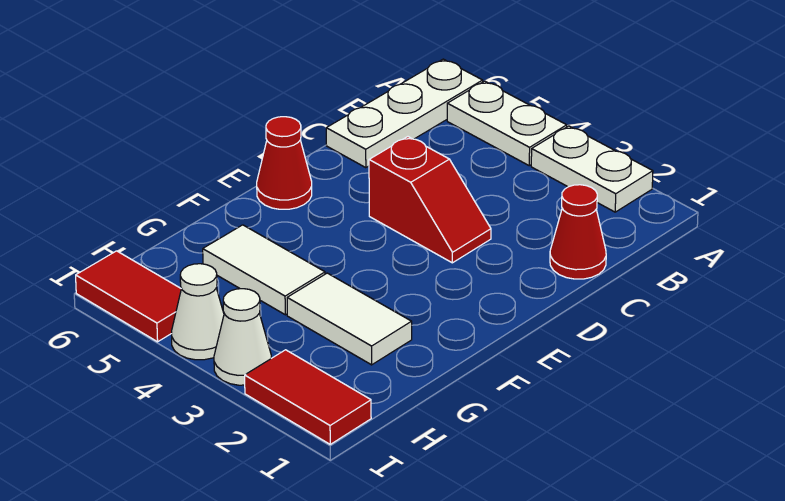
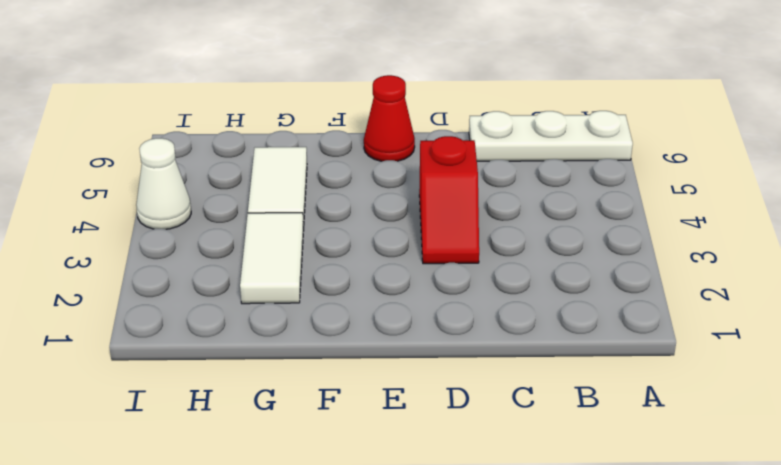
none -> white 1x2 plate [531,126,653,212]
none -> white 1x2 plate [447,81,567,166]
none -> red 1x1 cone [550,185,606,279]

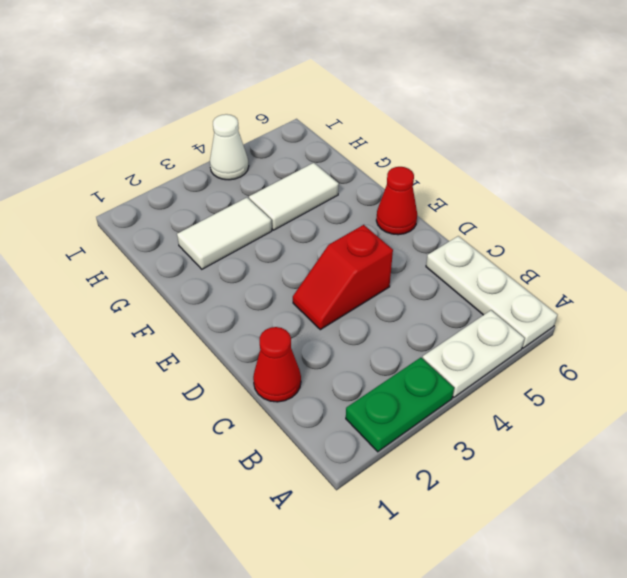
green 1x2 plate [346,358,454,452] -> white 1x2 plate [531,126,653,212]
none -> red 1x2 tile [245,350,371,444]
none -> white 1x1 cone [214,289,271,385]
none -> red 1x2 tile [76,251,181,342]

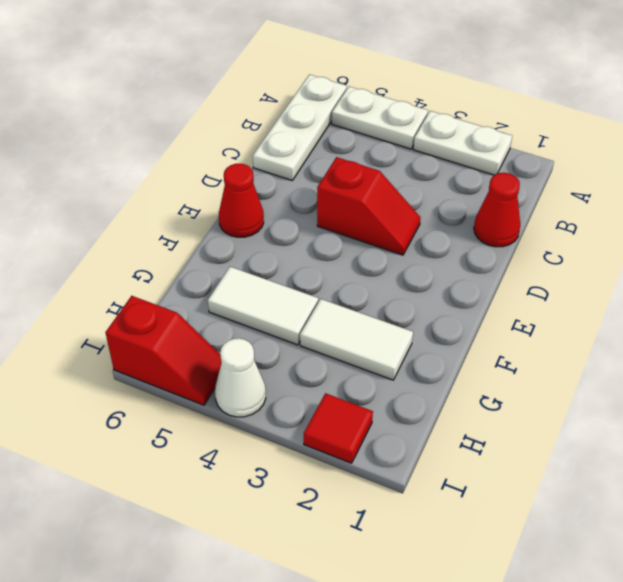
red 1x1 tile [304,393,373,463] -> red 1x2 tile [245,350,371,444]
red 1x2 slope [105,296,222,405] -> red 1x2 tile [76,251,181,342]
none -> white 1x1 cone [214,289,271,385]

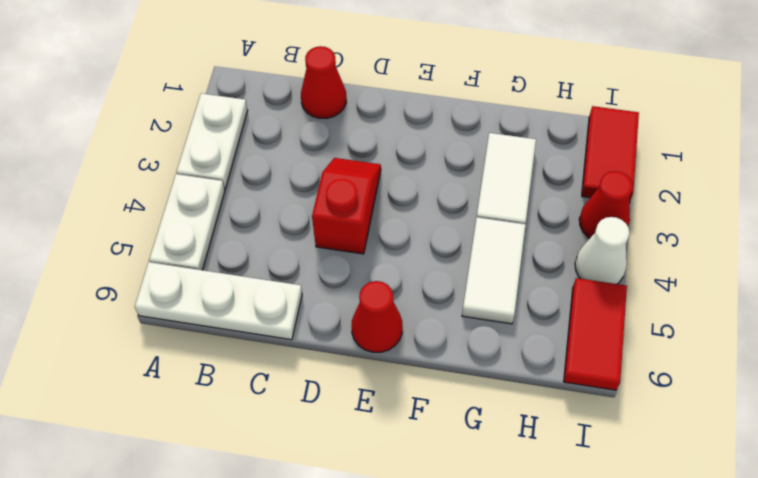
red 1x1 cone [579,171,633,238] -> white 1x1 cone [214,289,271,385]

